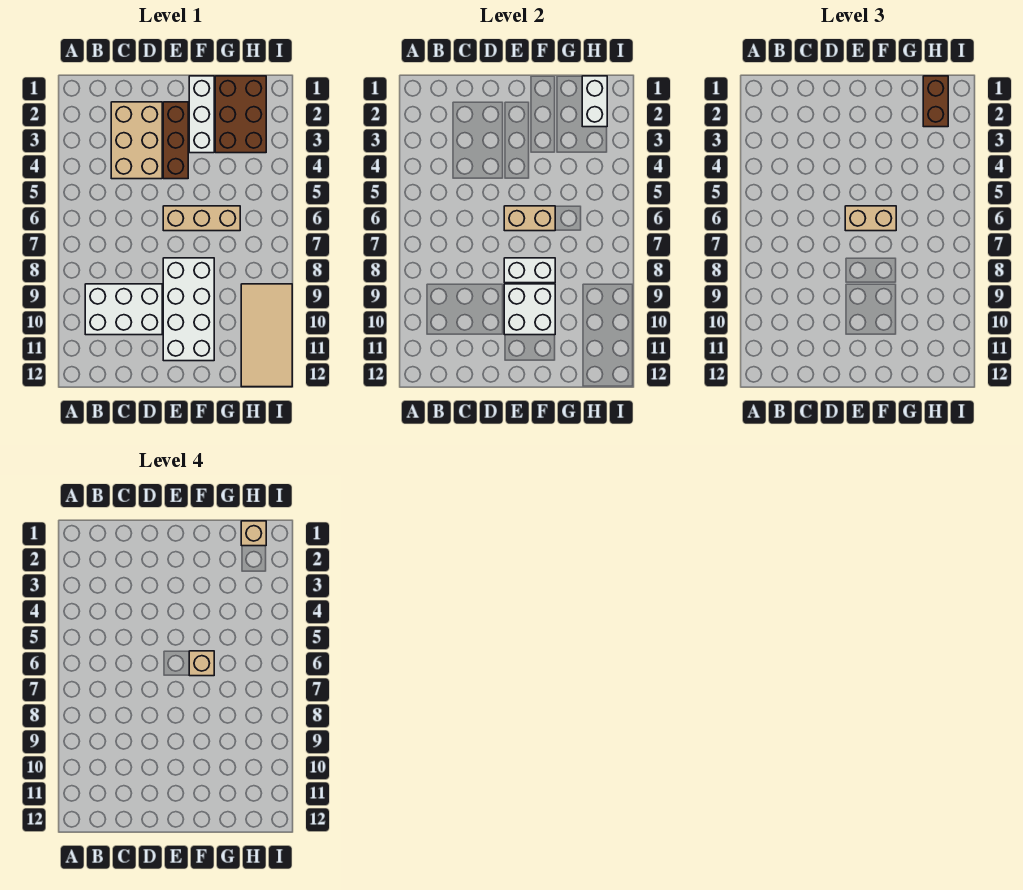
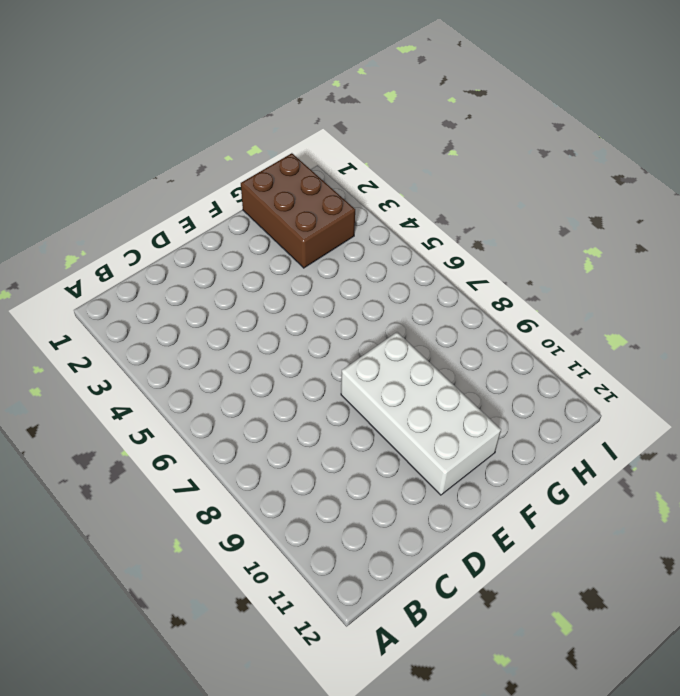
none -> white 2x3 brick [85,284,162,335]
none -> tan 2x3 brick [111,102,162,179]
none -> brown 1x3 brick [163,102,188,179]

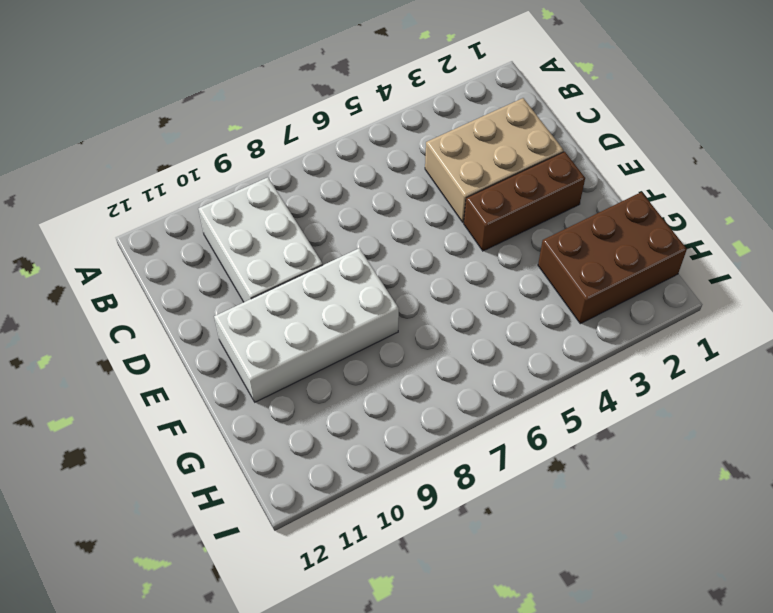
none -> tan 1x3 brick [163,206,240,231]
none -> white 1x3 brick [189,76,214,153]
none -> tan 2x4 tile [241,284,292,387]

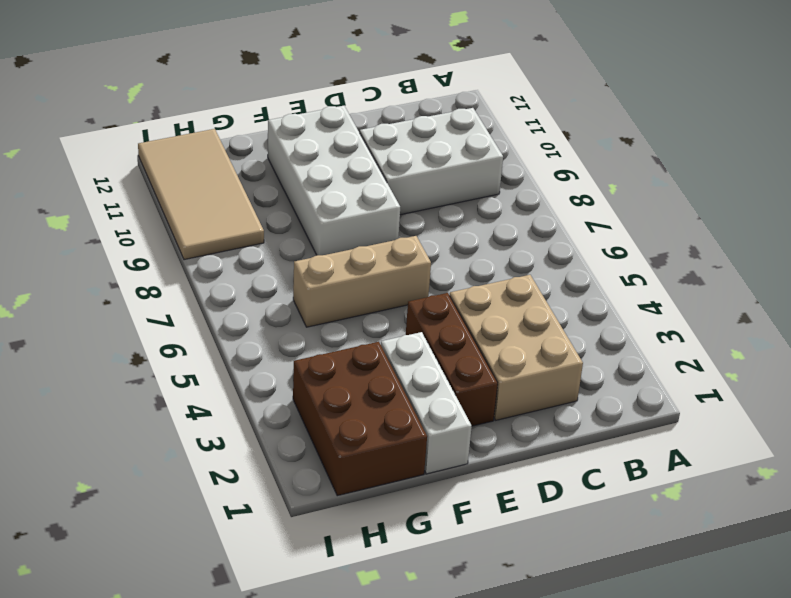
none -> tan 1x2 brick [504,206,555,231]
none -> white 1x2 brick [504,258,555,283]
none -> white 2x2 brick [504,284,555,335]

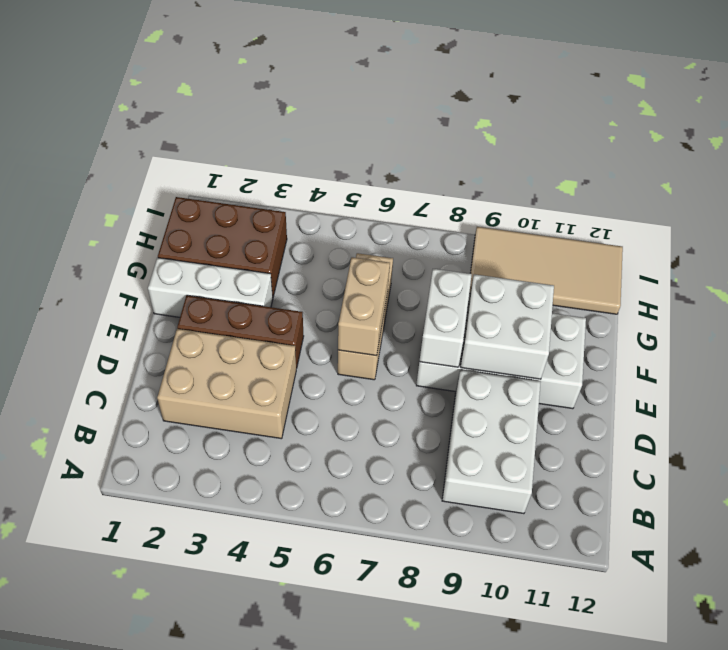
none -> white 1x2 brick [582,76,607,127]
none -> tan 1x2 brick [845,206,896,231]
none -> brown 1x2 brick [923,76,948,127]

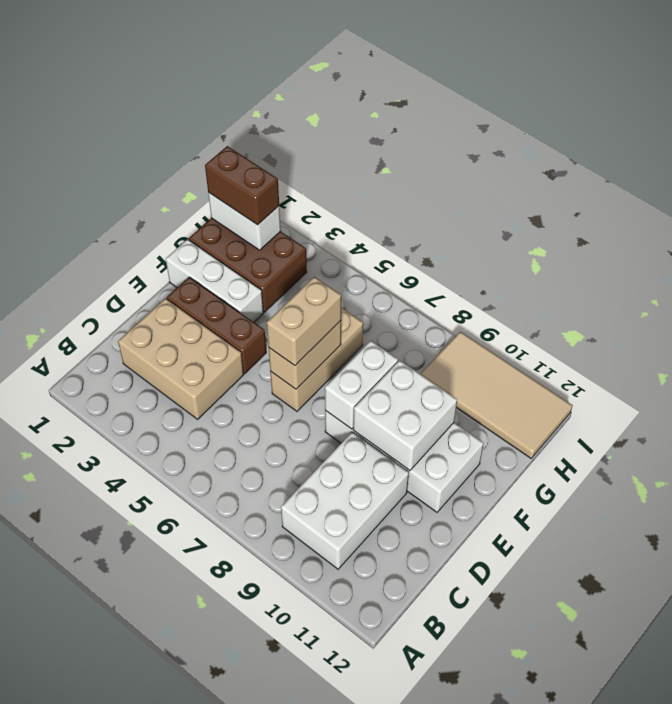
none -> tan 1x1 brick [189,651,214,676]
none -> tan 1x1 brick [241,521,266,546]

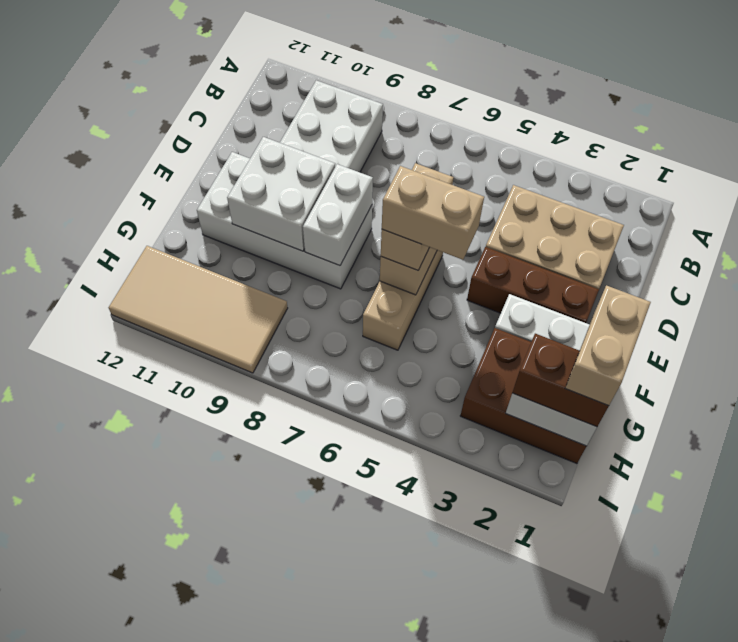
tan 1x2 brick [382,166,484,260] -> tan 1x1 brick [189,651,214,676]
tan 1x2 brick [565,285,651,406] -> tan 1x1 brick [241,521,266,546]

